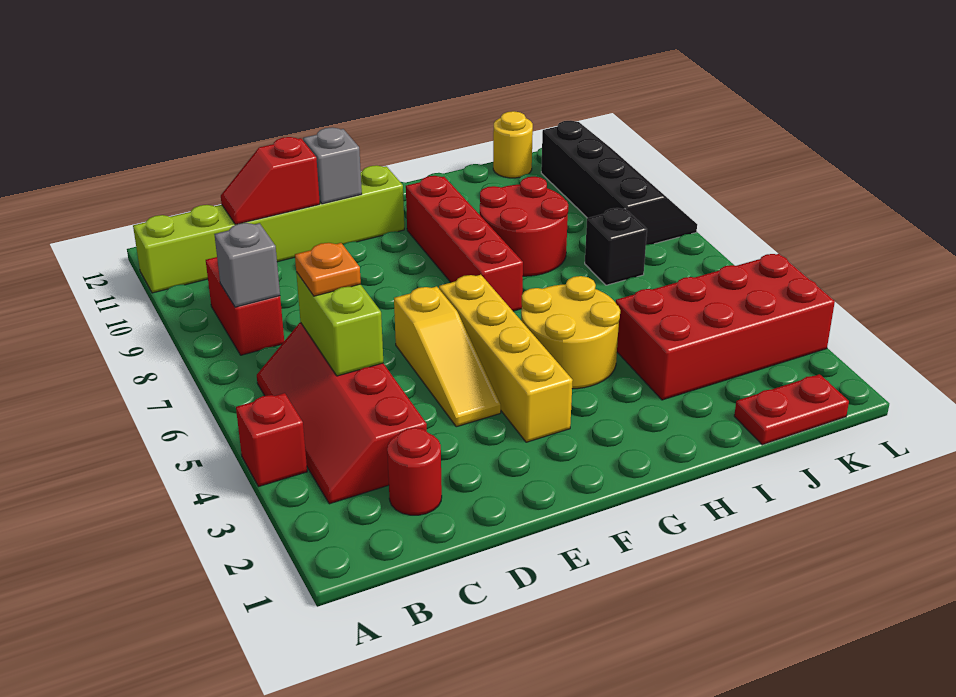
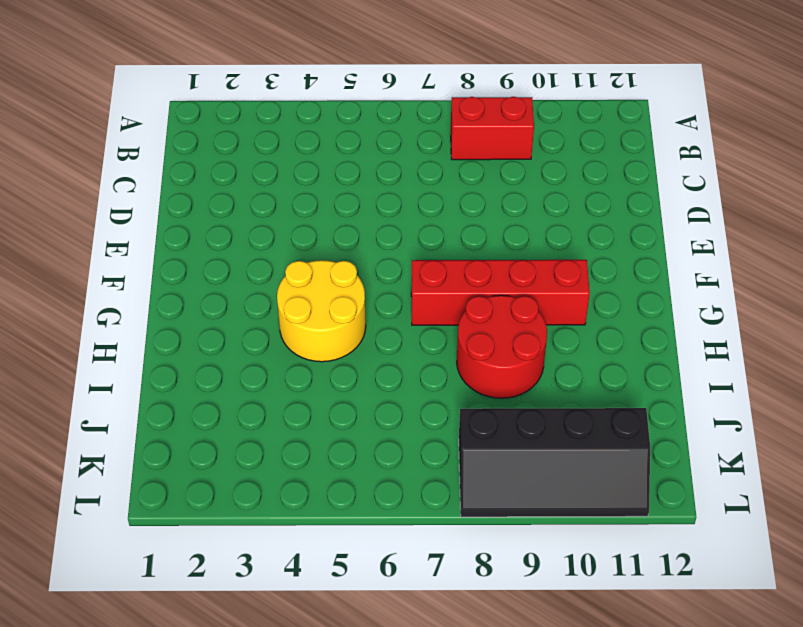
none -> red 1x1 brick [236,393,307,487]
none -> lime 1x6 brick [133,165,404,293]
none -> red 2x4 slope [257,323,427,504]

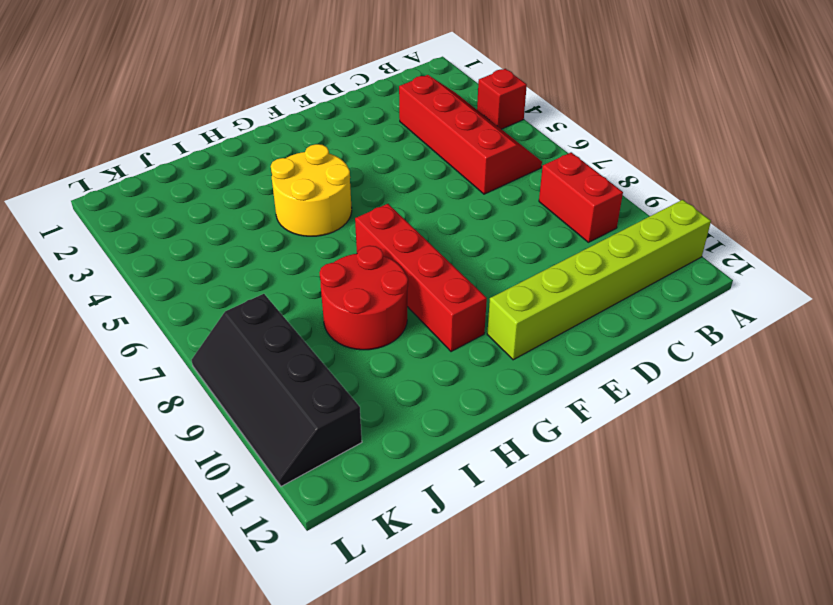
none -> red 1x1 round brick [387,428,442,515]
none -> yellow 1x3 slope [394,286,501,427]
none -> yellow 1x4 brick [439,275,573,442]

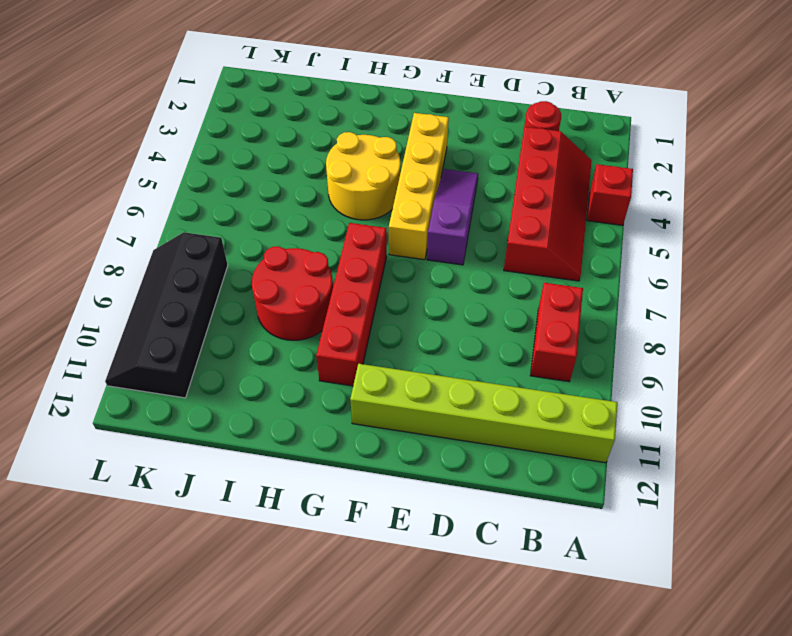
purple 1x3 slope [427,169,478,265] -> yellow 1x3 slope [394,286,501,427]
none -> red 2x4 brick [615,254,835,400]
none -> red 1x2 plate [734,374,849,445]
none -> black 1x1 brick [585,208,647,285]

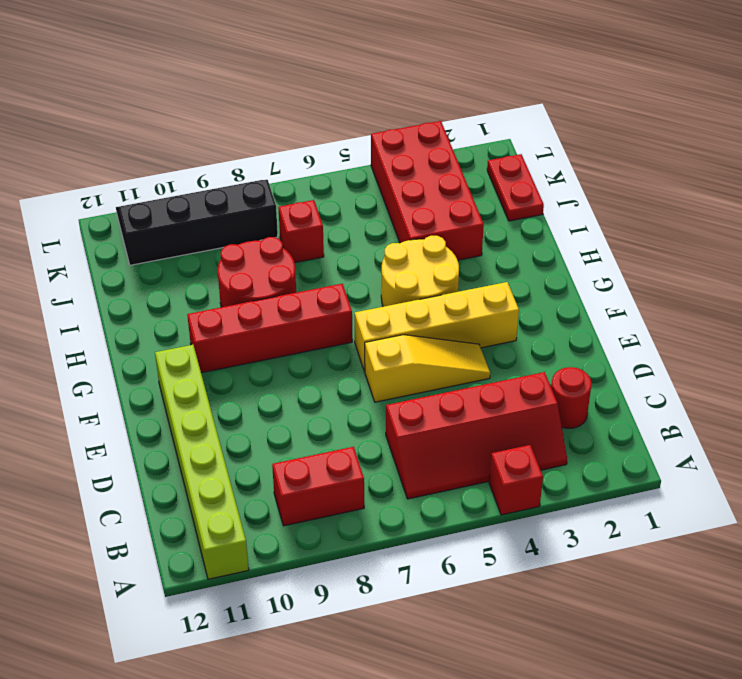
red 1x1 brick [278,200,324,263] -> black 1x1 brick [585,208,647,285]
none -> yellow 1x1 round brick [493,111,533,178]
none -> grey 1x1 brick [214,223,280,307]
none -> lime 1x2 brick [296,272,383,376]

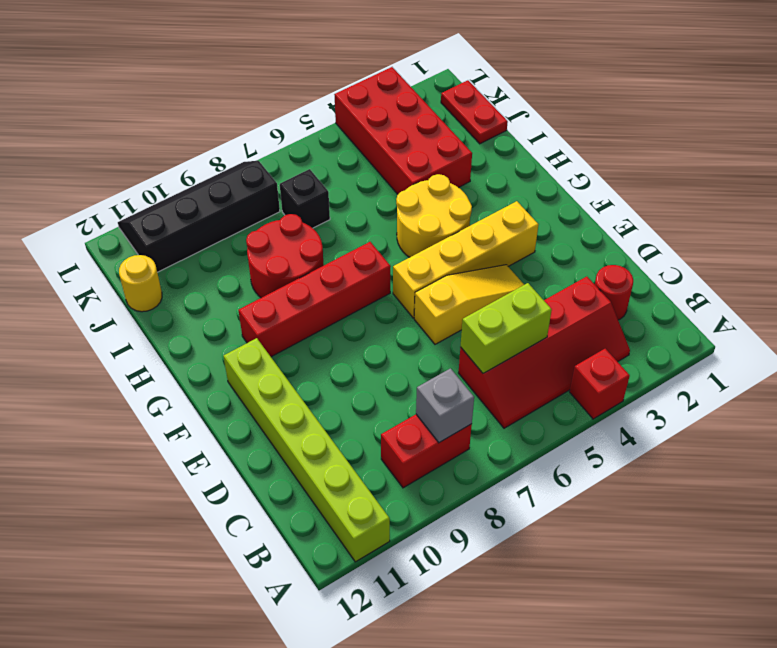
none -> red 1x2 slope [221,137,320,225]
none -> grey 1x1 brick [303,127,362,204]
none -> orange 1x1 plate [295,243,361,296]

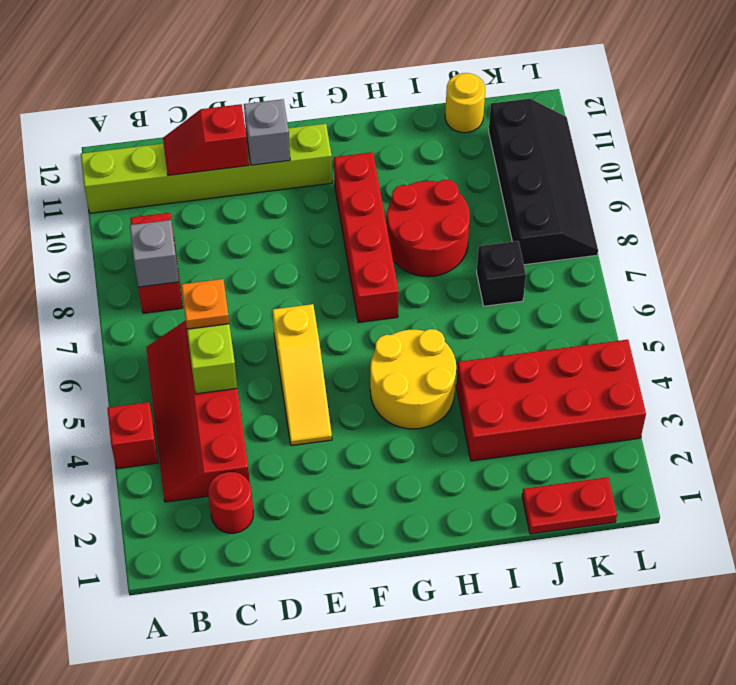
none -> yellow 1x4 brick [439,275,573,442]

